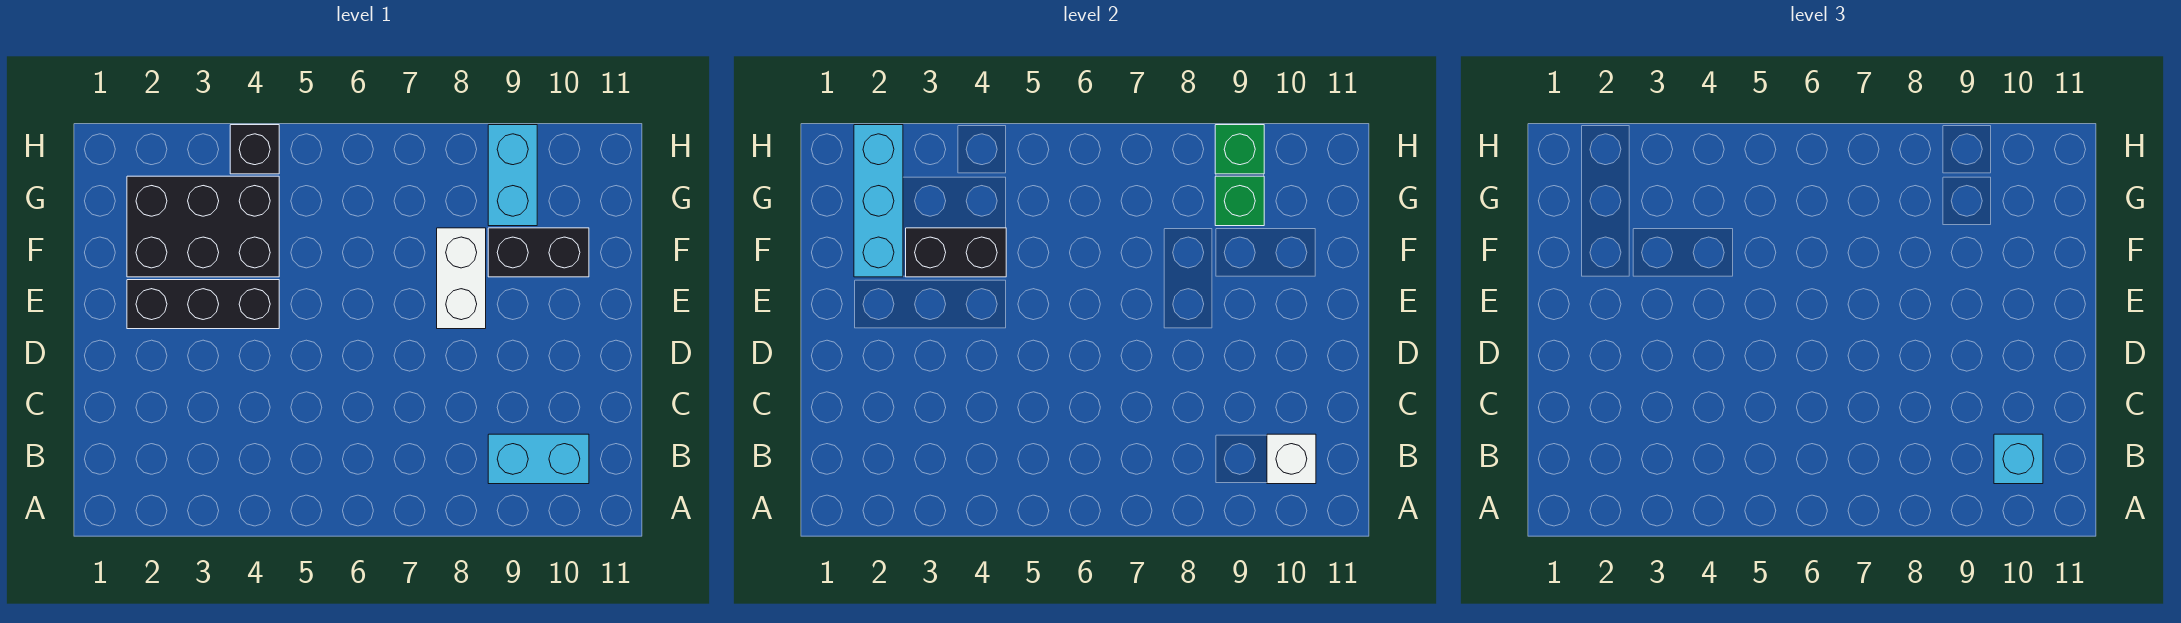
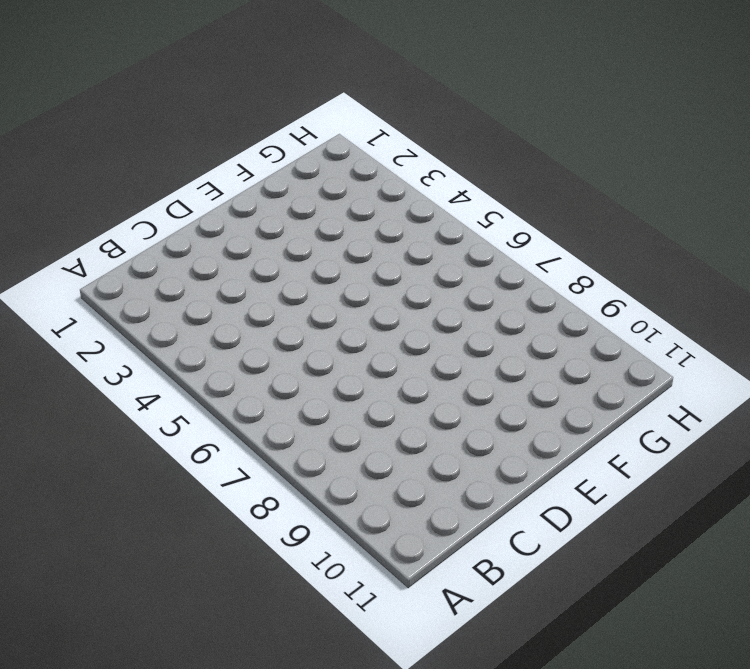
none -> cyan 1x2 brick [488,434,589,484]
none -> black 1x3 brick [127,280,279,329]
none -> white 1x2 brick [437,228,486,329]

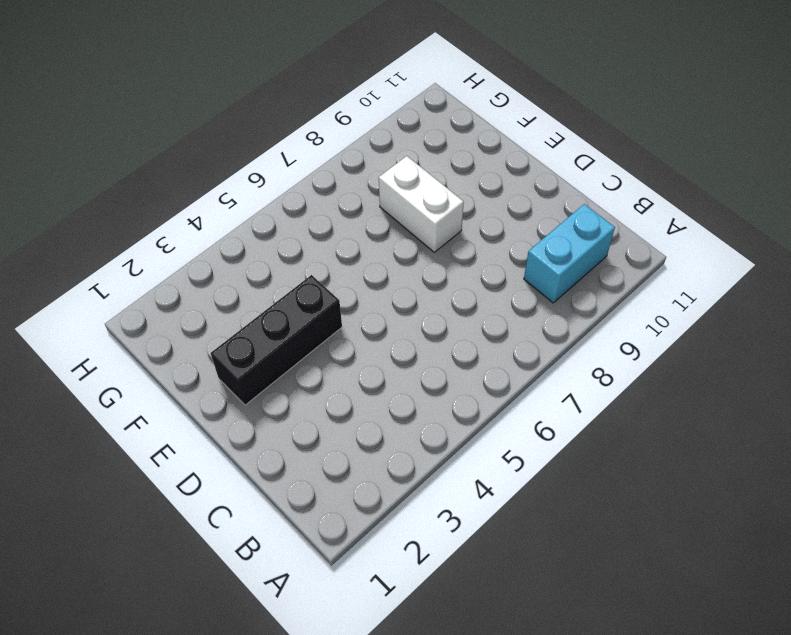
none -> black 2x3 brick [127,176,279,277]
none -> black 1x2 brick [488,228,589,277]
none -> cyan 1x2 brick [488,125,537,226]

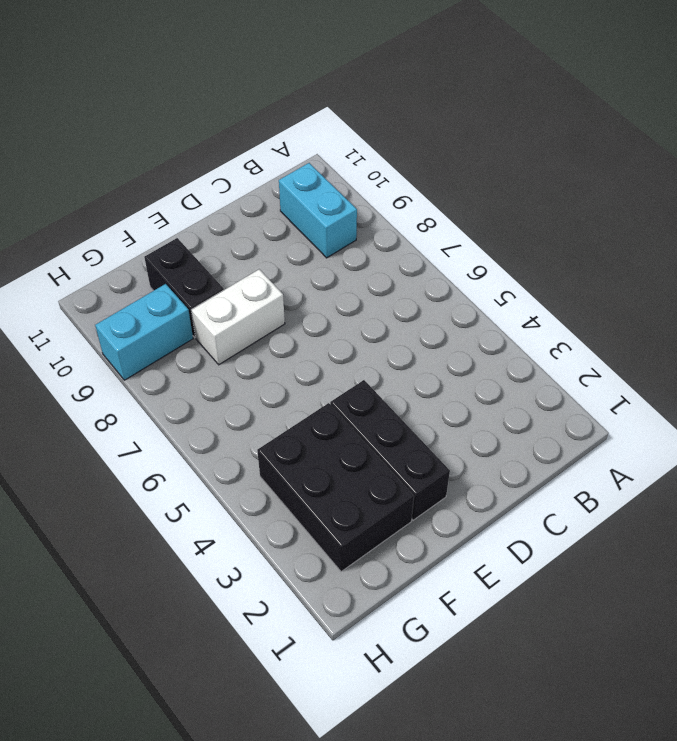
none -> black 1x1 brick [230,125,279,174]
none -> white 1x1 brick [1267,434,1316,484]
none -> cyan 1x3 brick [854,125,903,277]

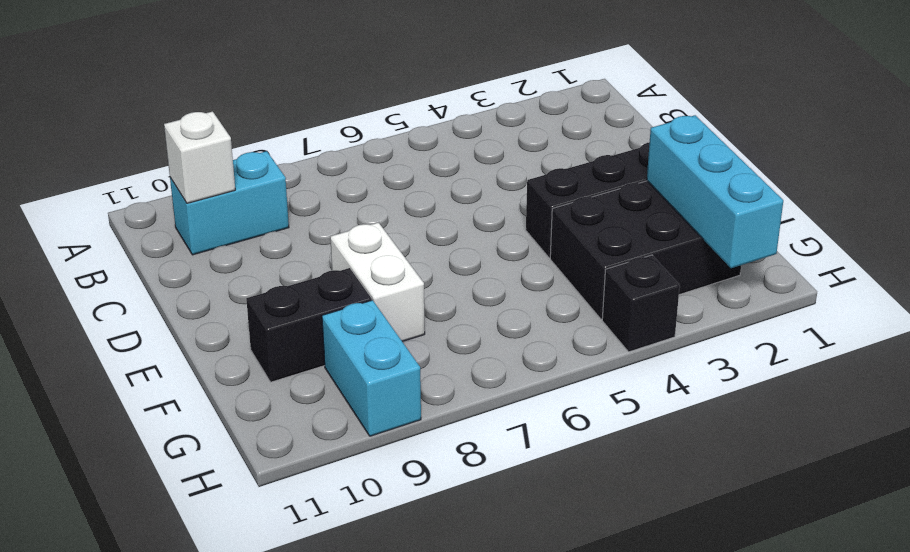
none -> black 1x2 brick [906,228,1006,277]
none -> green 1x1 brick [1215,176,1264,226]
none -> green 1x1 brick [1215,125,1264,174]

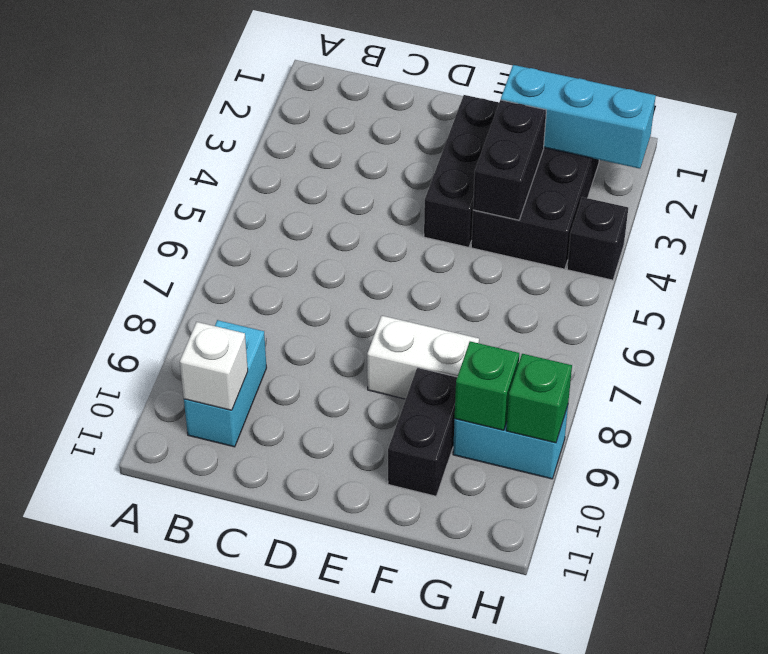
none -> cyan 1x1 brick [1994,434,2043,484]

